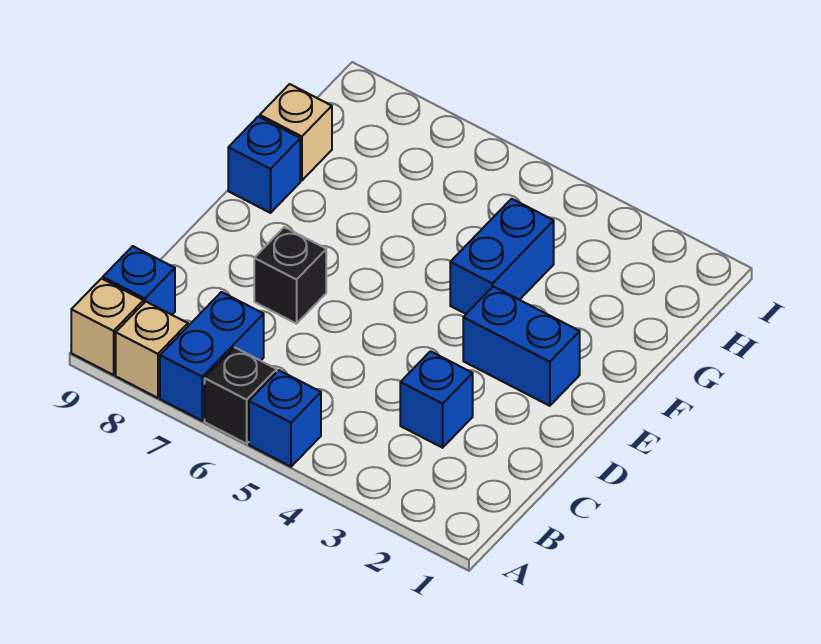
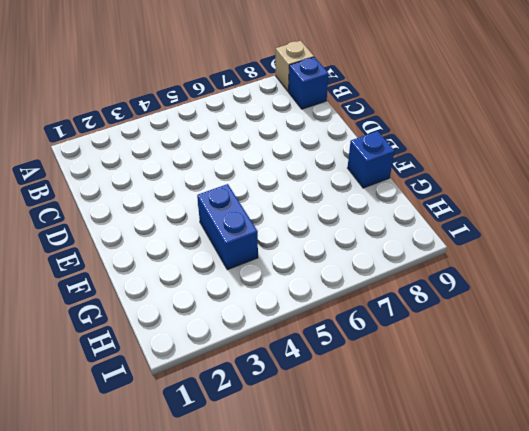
none -> blue 1x1 brick [249,370,321,467]
none -> black 1x1 brick [205,347,277,444]
none -> blue 1x2 brick [160,292,264,421]

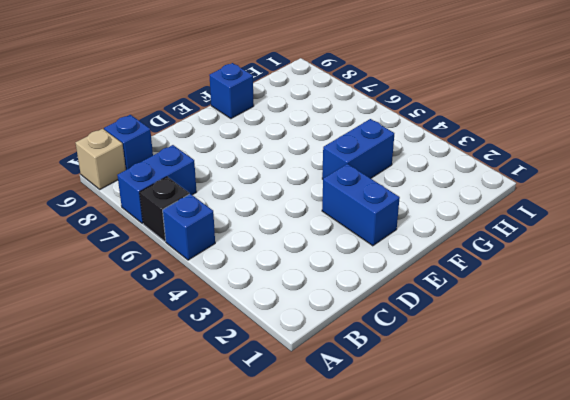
none -> tan 1x1 brick [116,301,188,398]
none -> blue 1x1 brick [400,351,473,448]
none -> black 1x1 brick [254,227,326,324]

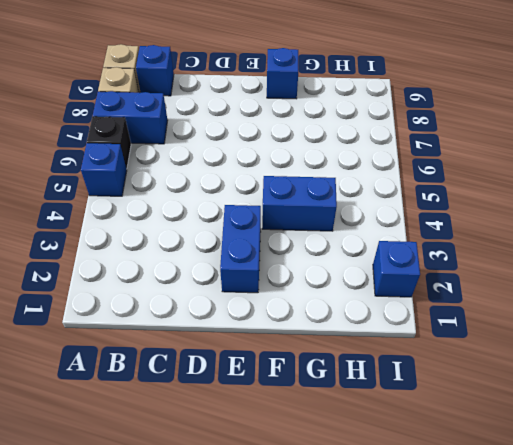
blue 1x1 brick [373,241,420,297] -> blue 1x1 brick moved to [400,351,473,448]
none -> black 1x1 brick [254,227,326,324]
none -> tan 1x1 brick [260,84,332,180]

